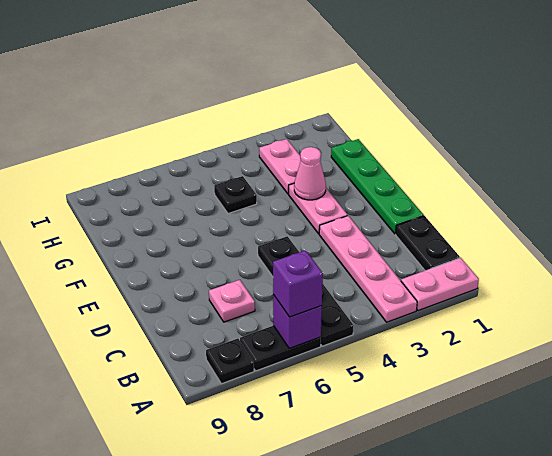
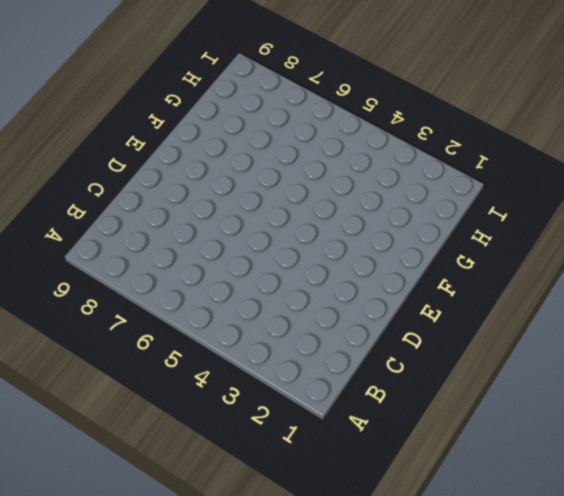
none -> pink 1x2 plate [401,258,479,311]
none -> pink 1x4 plate [319,216,417,322]
none -> black 1x4 plate [258,236,354,346]

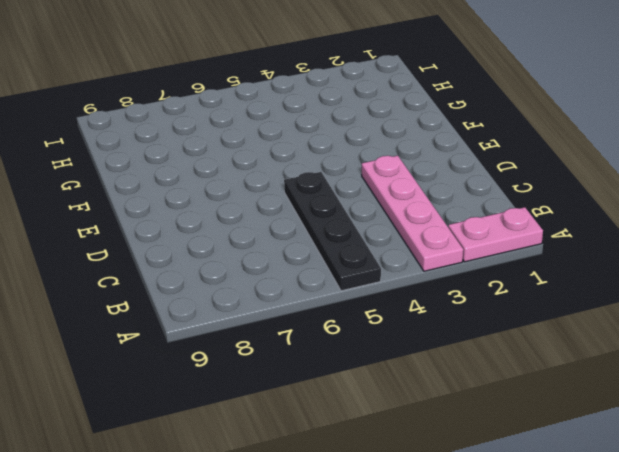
none -> black 1x2 plate [240,326,321,371]
none -> black 1x1 plate [206,339,254,384]
none -> black 1x2 plate [396,216,460,270]

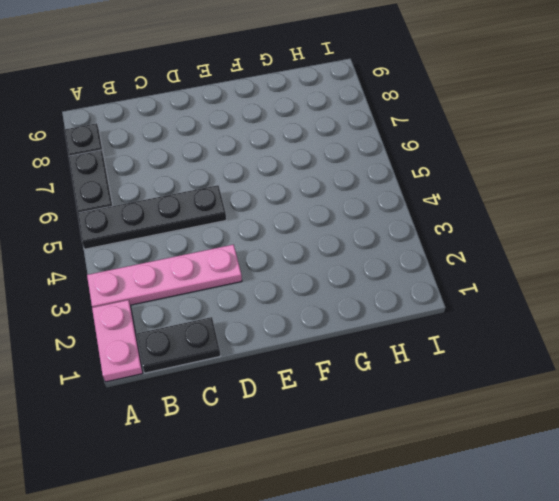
none -> pink 1x1 plate [209,280,255,322]
none -> green 1x4 plate [331,139,424,234]
none -> pink 1x2 plate [289,184,348,234]

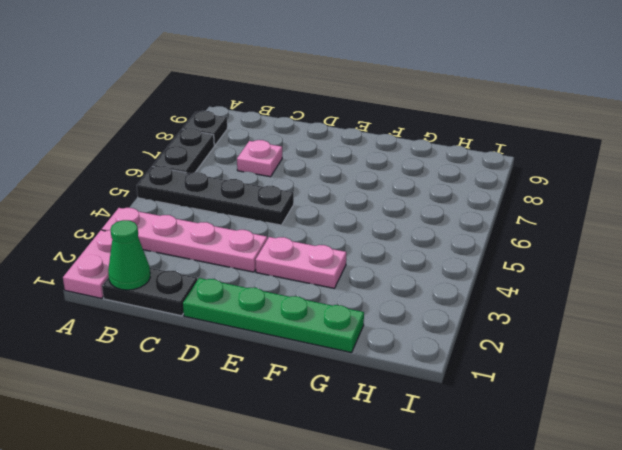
green 1x1 cone [108,220,150,290] -> none
none -> pink 1x2 plate [259,139,301,194]
none -> black 1x1 plate [214,176,257,213]
none -> purple 1x1 brick [273,295,322,348]

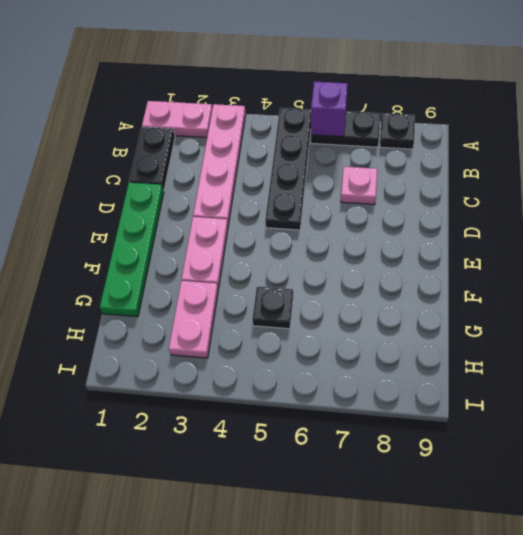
none -> pink 1x1 cone [294,147,326,200]
none -> purple 1x1 brick [273,250,323,317]

